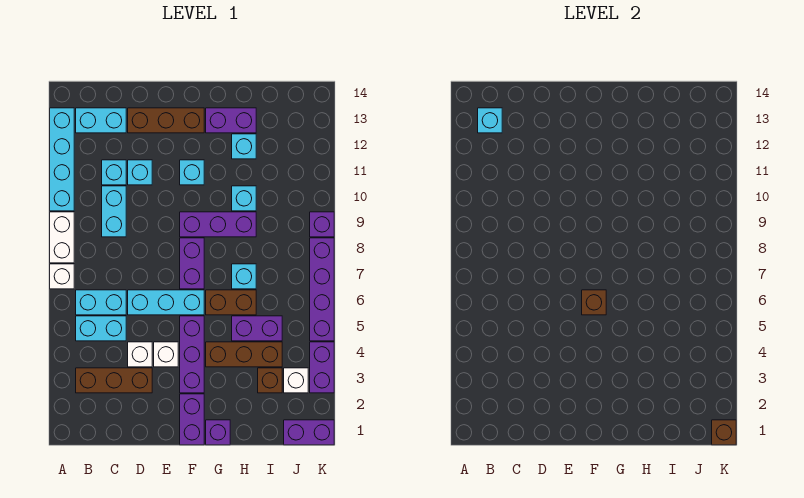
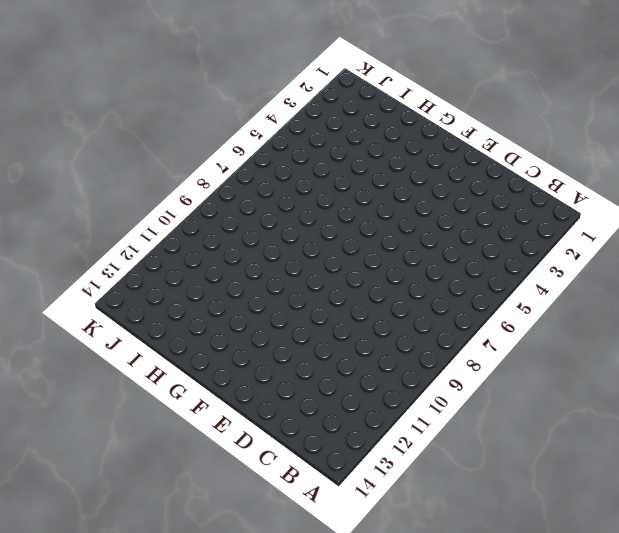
none -> white 1x1 brick [50,264,74,289]
none -> white 1x2 brick [50,212,74,263]
none -> cyan 1x4 brick [50,108,74,211]
none -> brown 1x3 brick [76,368,152,393]

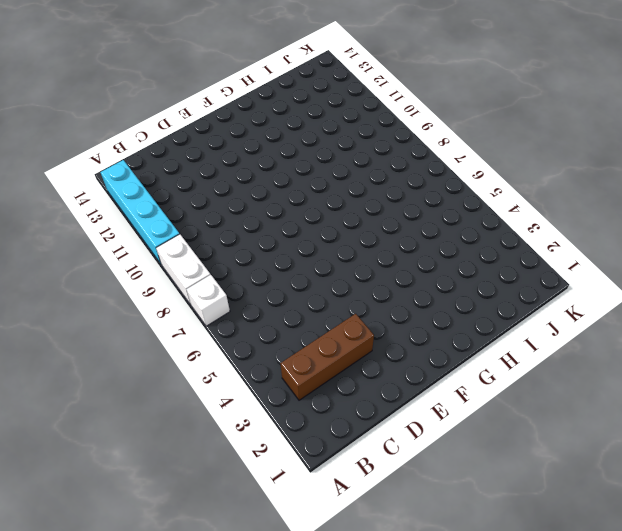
none -> cyan 1x2 brick [76,316,126,341]
none -> cyan 1x2 brick [76,290,126,315]
none -> cyan 1x2 brick [76,108,126,133]
none -> cyan 1x2 brick [102,186,126,237]

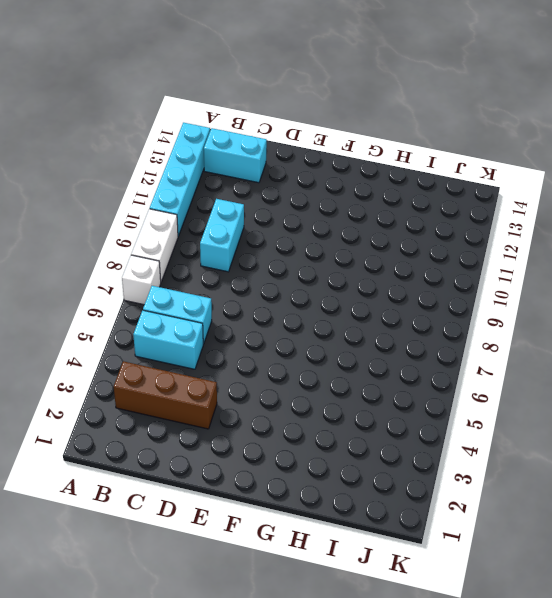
none -> cyan 1x1 brick [102,160,126,185]
none -> white 1x1 brick [128,342,152,367]
none -> cyan 1x3 brick [128,290,204,315]
none -> cyan 1x1 brick [128,160,152,185]

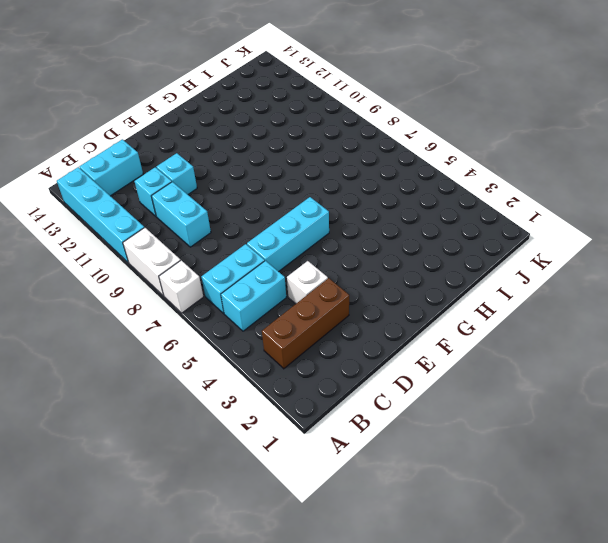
none -> brown 1x3 brick [128,108,204,133]
none -> white 1x1 brick [154,342,178,367]
none -> purple 1x2 brick [180,394,204,445]
none -> purple 1x3 brick [180,316,204,393]

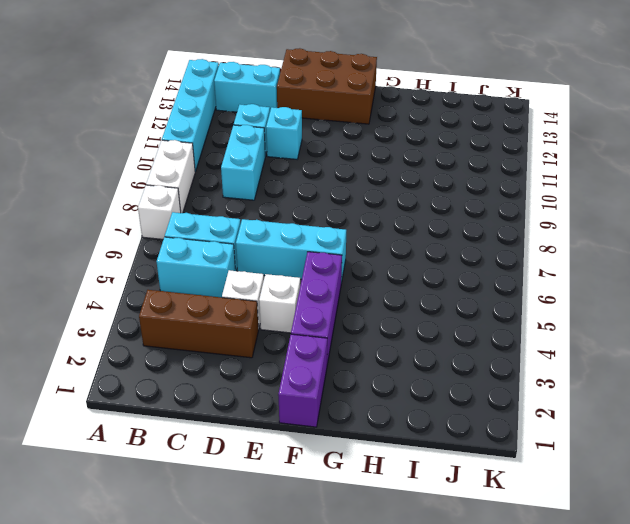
brown 2x3 brick [277,48,377,124] -> brown 1x3 brick [128,108,204,133]
none -> purple 1x2 brick [180,238,204,289]
none -> purple 1x3 brick [180,212,256,237]
none -> cyan 1x1 brick [180,160,204,185]
none -> purple 1x1 brick [206,420,230,445]

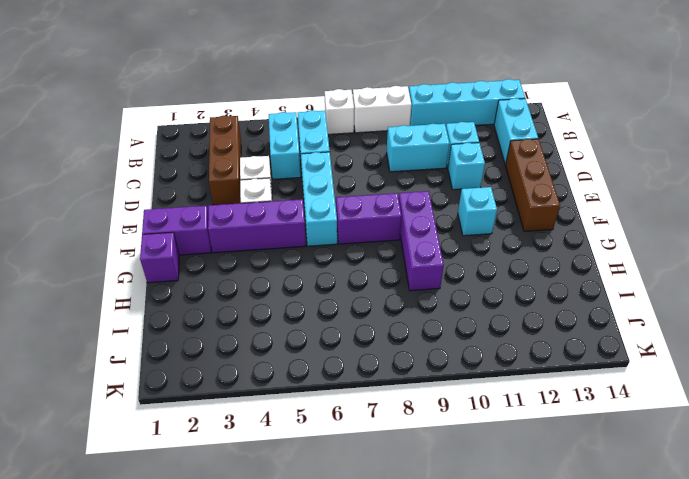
none -> brown 1x3 brick [206,342,282,367]
none -> brown 1x2 brick [206,290,256,315]
none -> purple 1x2 brick [206,108,256,133]
none -> purple 1x2 brick [232,316,282,341]

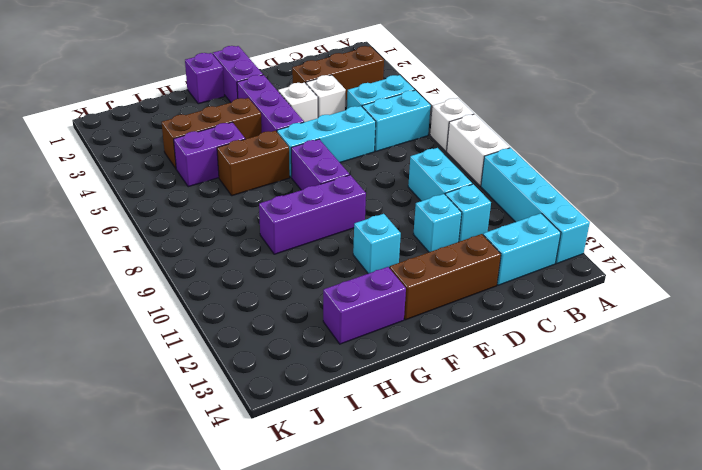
none -> cyan 1x1 brick [232,264,256,289]
none -> cyan 1x1 brick [232,186,256,211]
none -> cyan 1x1 brick [232,134,256,159]
none -> brown 1x1 brick [258,368,282,393]

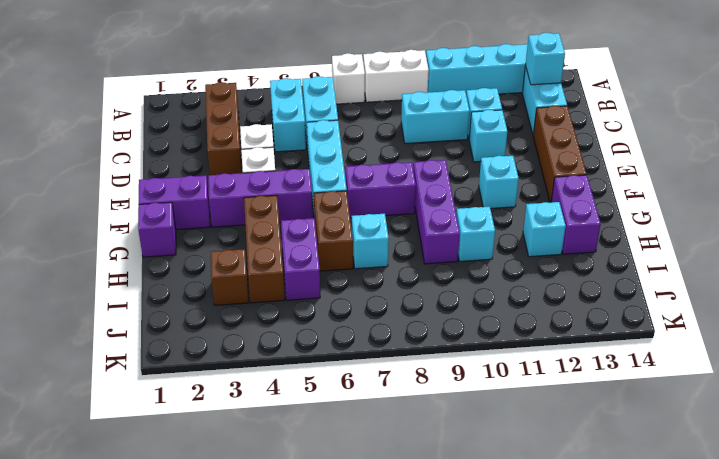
none -> purple 1x2 brick [284,420,334,445]
none -> white 1x1 brick [284,368,308,393]
none -> purple 1x2 brick [310,342,334,393]
none -> purple 1x4 brick [310,238,334,341]

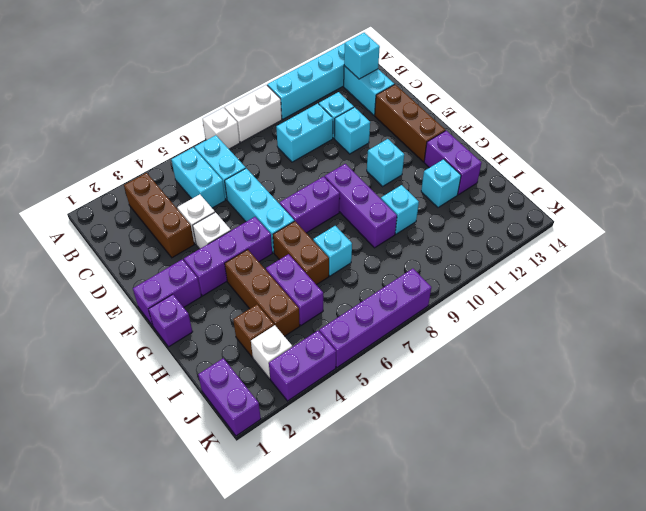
none -> purple 1x1 brick [310,212,334,237]
none -> brown 1x1 brick [582,290,606,315]
none -> brown 1x1 brick [712,420,736,445]

